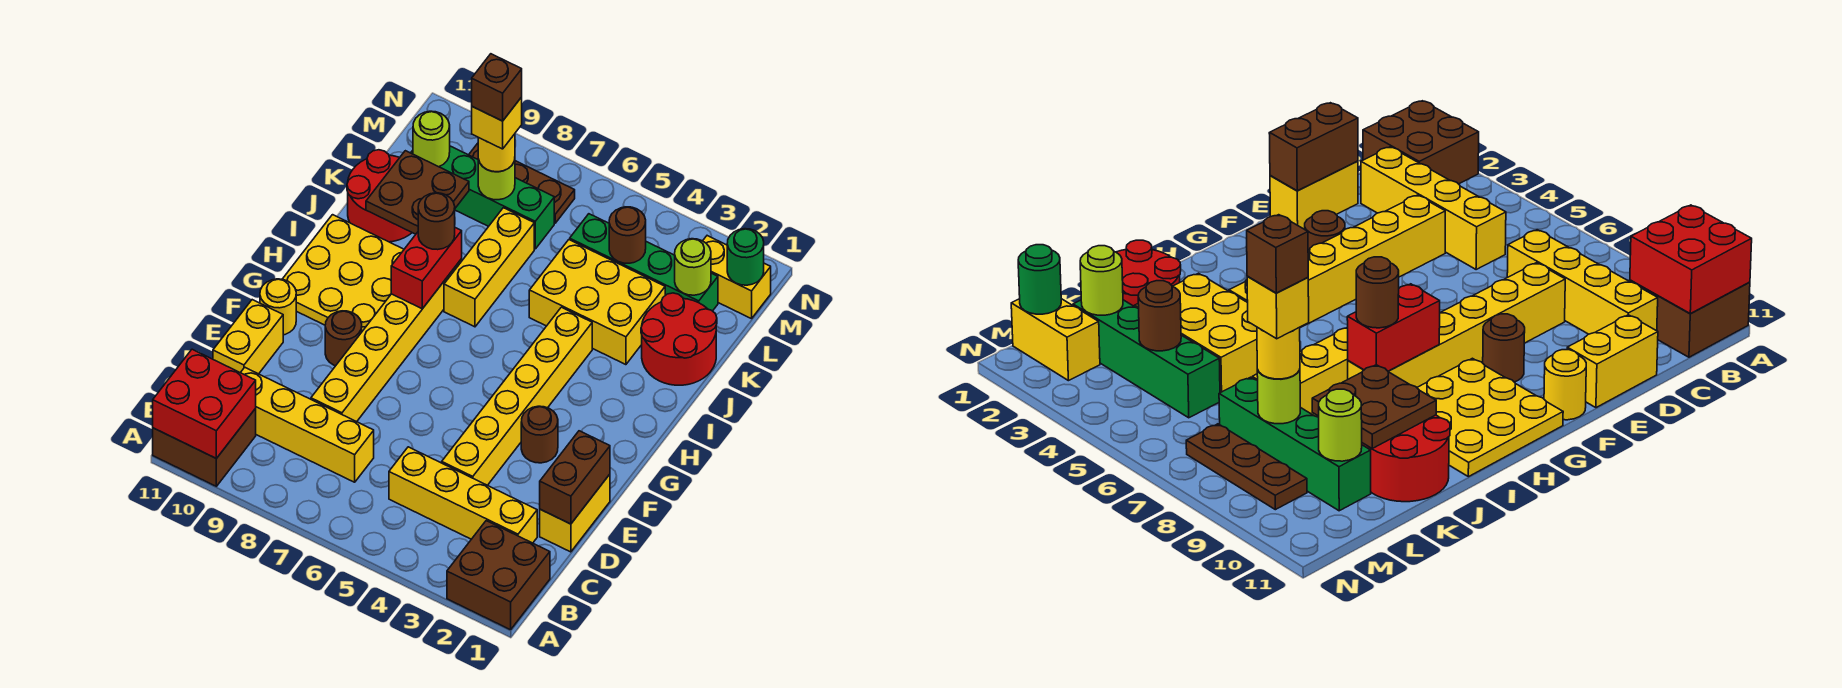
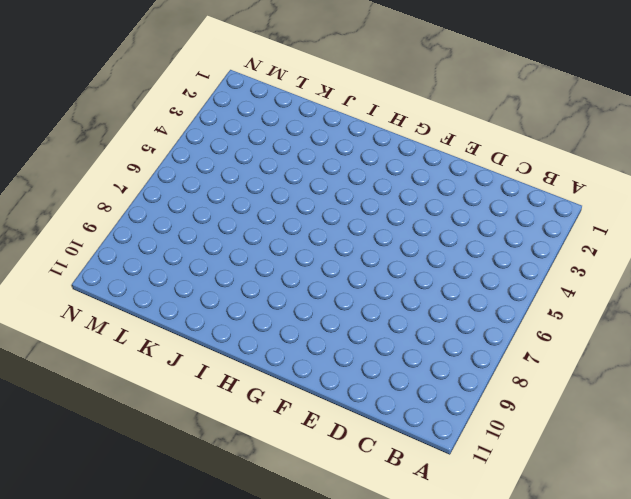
none -> brown 2x2 brick [447,521,550,630]
none -> brown 2x2 brick [153,409,256,486]
none -> yellow 1x4 brick [389,447,537,543]
none -> yellow 1x4 brick [241,367,374,482]

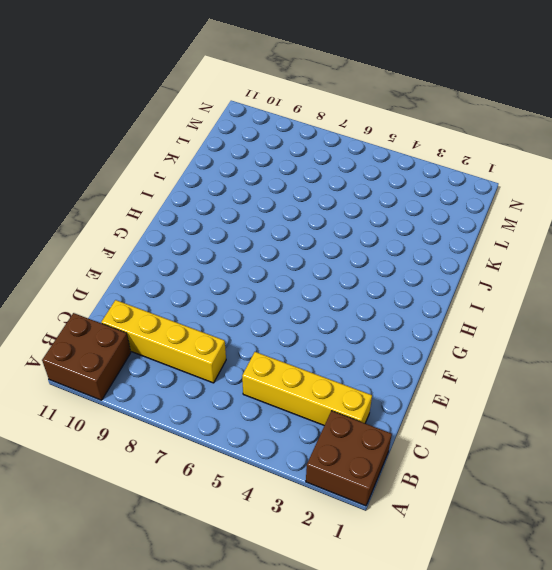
none -> yellow 1x2 brick [540,474,610,552]
none -> yellow 1x6 brick [442,307,592,485]
none -> yellow 1x6 brick [311,259,462,422]
none -> yellow 1x2 brick [213,300,283,374]

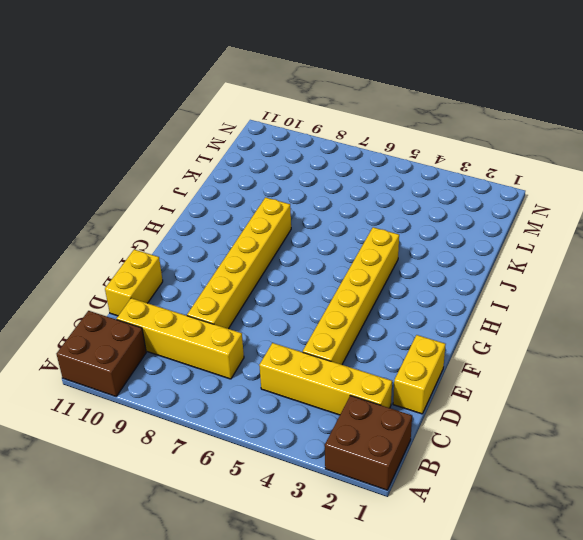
none -> brown 1x1 round brick [521,406,558,463]
none -> brown 1x1 round brick [325,311,362,366]
none -> yellow 1x1 round brick [260,279,296,335]
none -> yellow 3x3 plate [283,215,404,331]

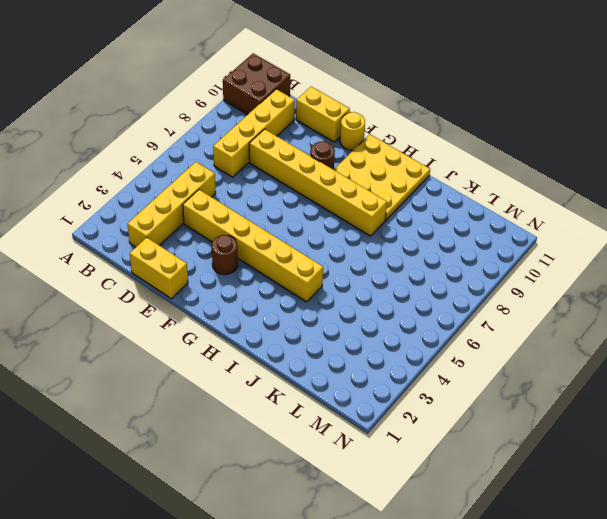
none -> brown 2x2 brick [447,521,550,630]
none -> yellow 1x3 brick [444,208,534,327]
none -> red 2x2 round brick [641,293,717,385]
none -> yellow 2x3 brick [529,240,665,365]

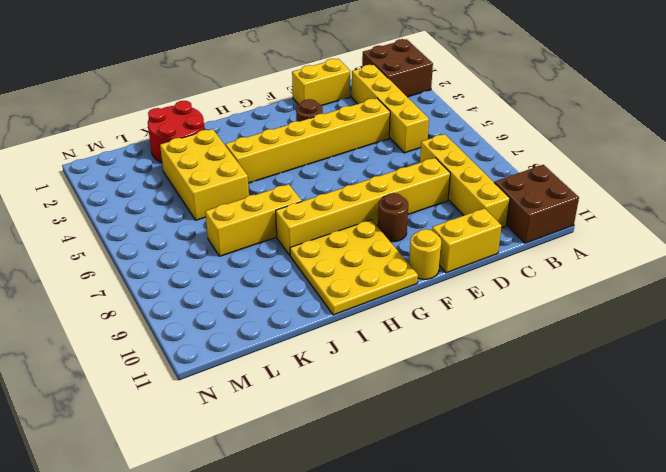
none -> red 2x2 round brick [347,150,412,242]
none -> green 1x4 brick [570,214,718,311]
none -> green 1x4 brick [411,146,554,249]
none -> yellow 1x2 brick [703,236,771,319]

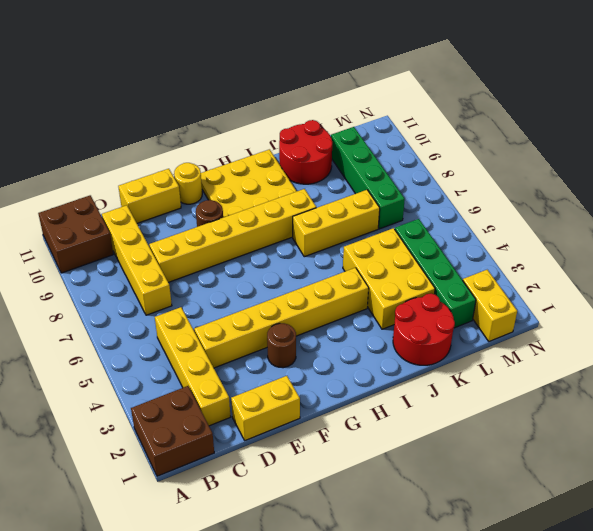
none -> brown 1x3 plate [469,143,575,223]
none -> red 2x2 brick [153,349,256,458]
none -> brown 1x2 brick [540,431,610,524]
none -> red 1x2 brick [391,228,462,309]

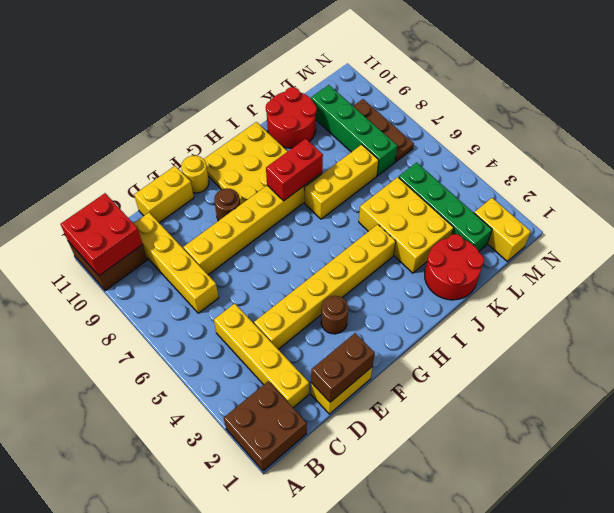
none -> brown 2x2 plate [366,151,469,234]
none -> lime 1x1 round brick [675,239,711,295]
none -> brown 1x1 round brick [609,207,646,263]
none -> lime 1x1 round brick [478,159,515,200]

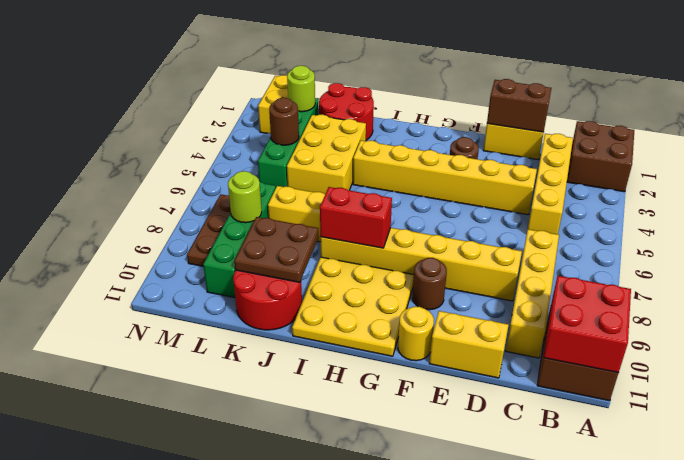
none -> lime 1x1 round brick [413,111,450,167]
none -> green 1x1 round brick [727,229,764,285]
none -> brown 1x1 round brick [418,193,455,250]
none -> yellow 1x1 round brick [478,134,515,172]

